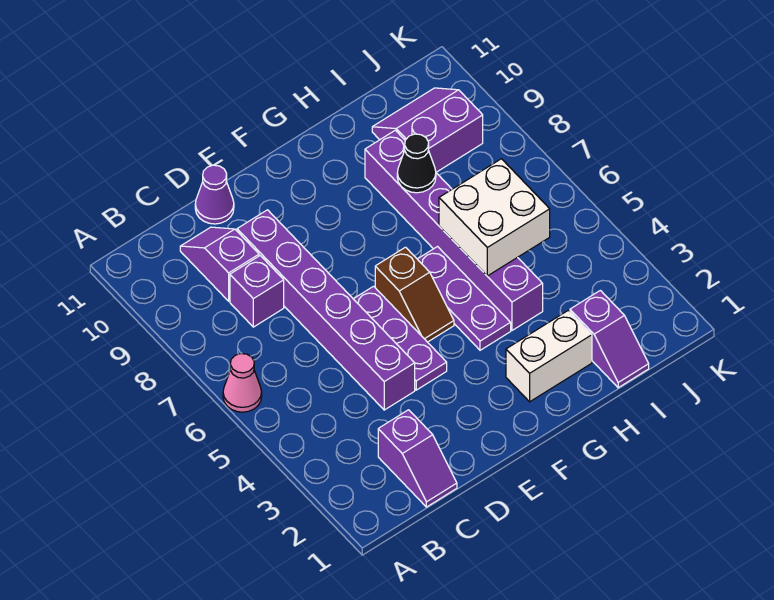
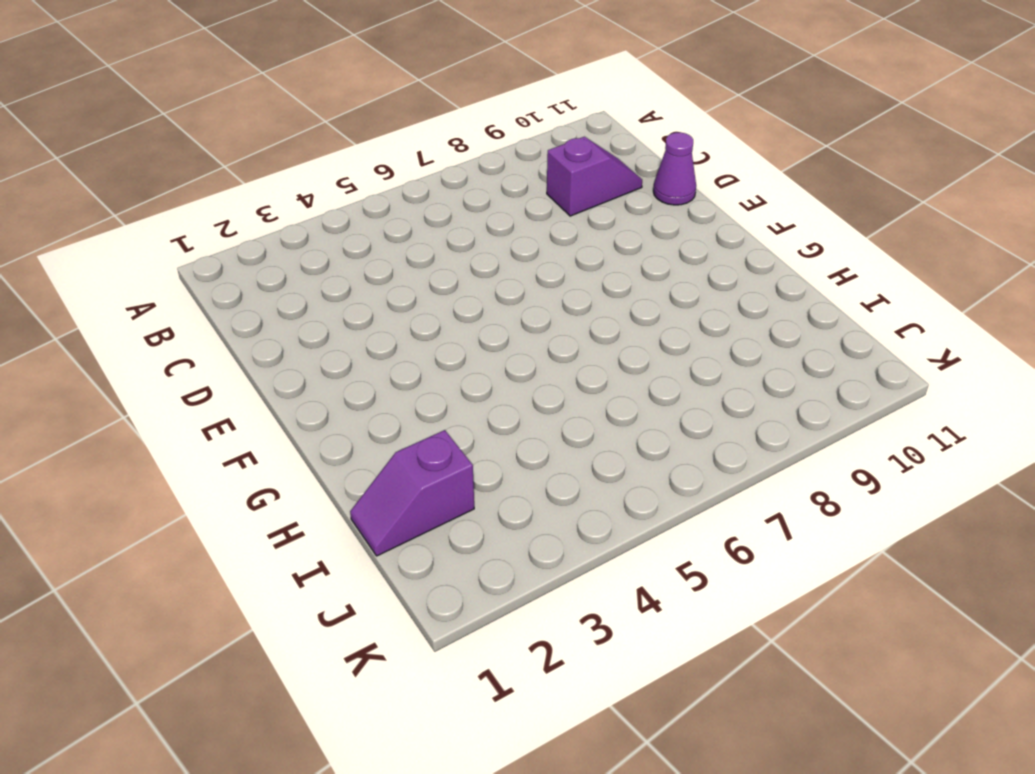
none -> pink 1x1 cone [223,354,262,412]
none -> purple 1x2 slope [378,410,457,507]
none -> purple 1x1 brick [230,256,284,327]

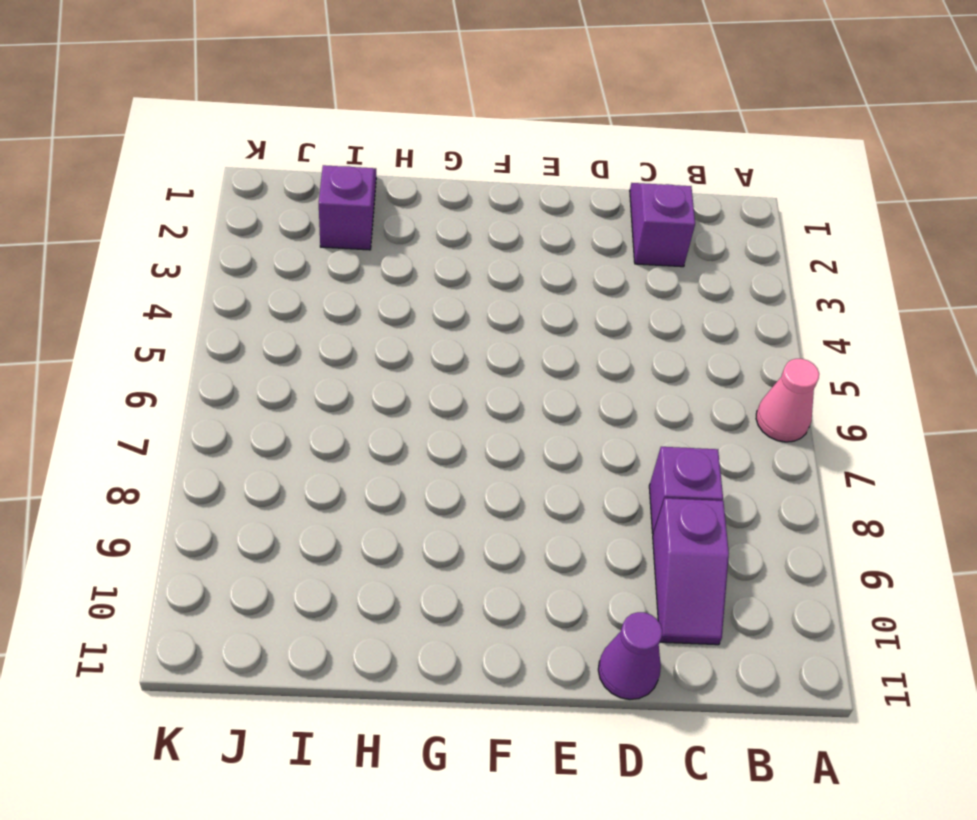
none -> purple 1x6 brick [237,210,415,410]
none -> purple 1x3 plate [354,286,447,390]
none -> brown 1x2 slope [375,247,454,342]

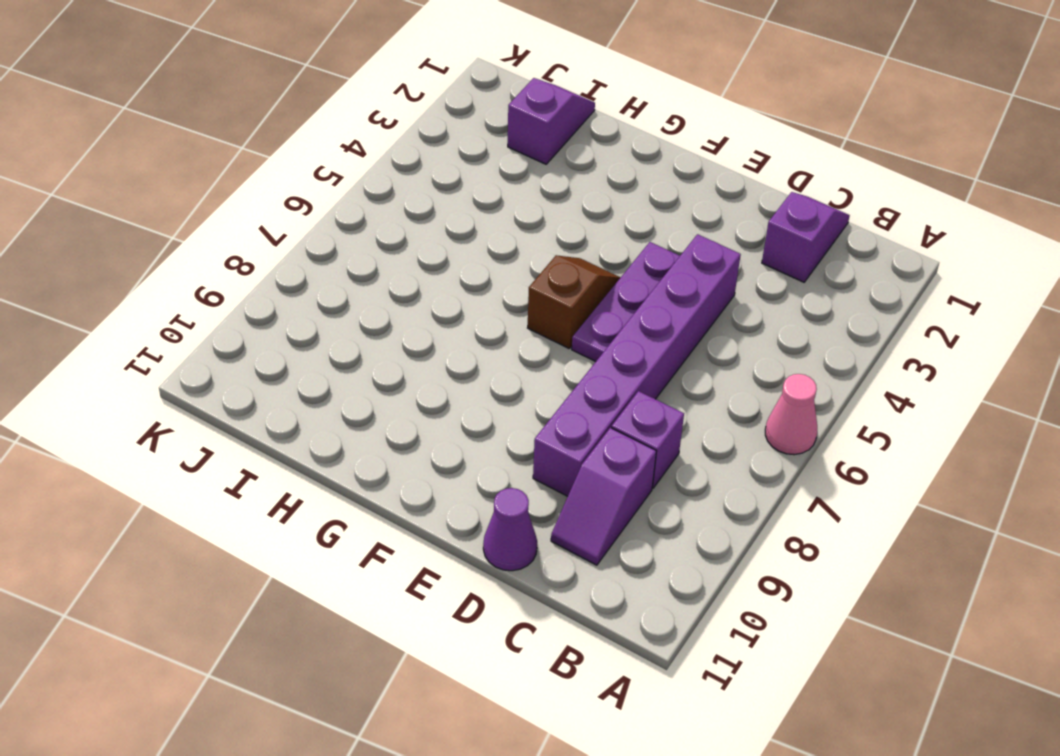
none -> white 1x2 brick [506,310,592,402]
none -> purple 1x3 plate [418,247,511,350]
none -> purple 1x6 brick [365,130,543,330]

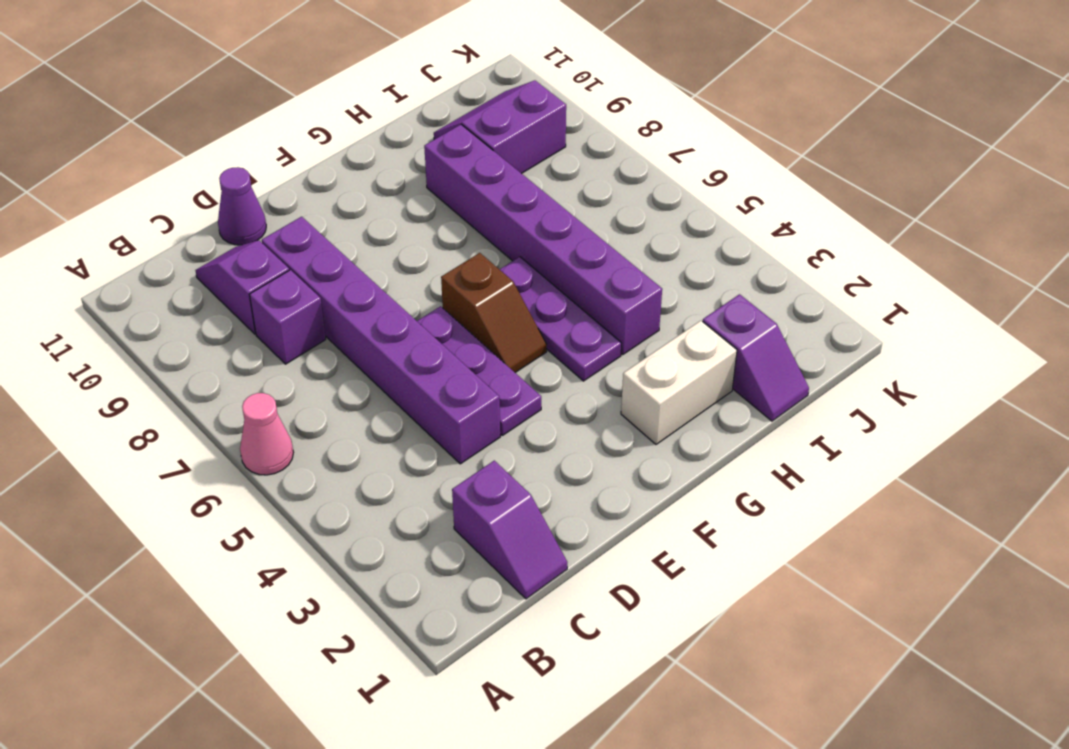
none -> white 2x2 brick [439,159,550,276]
none -> black 1x1 cone [397,134,436,193]

